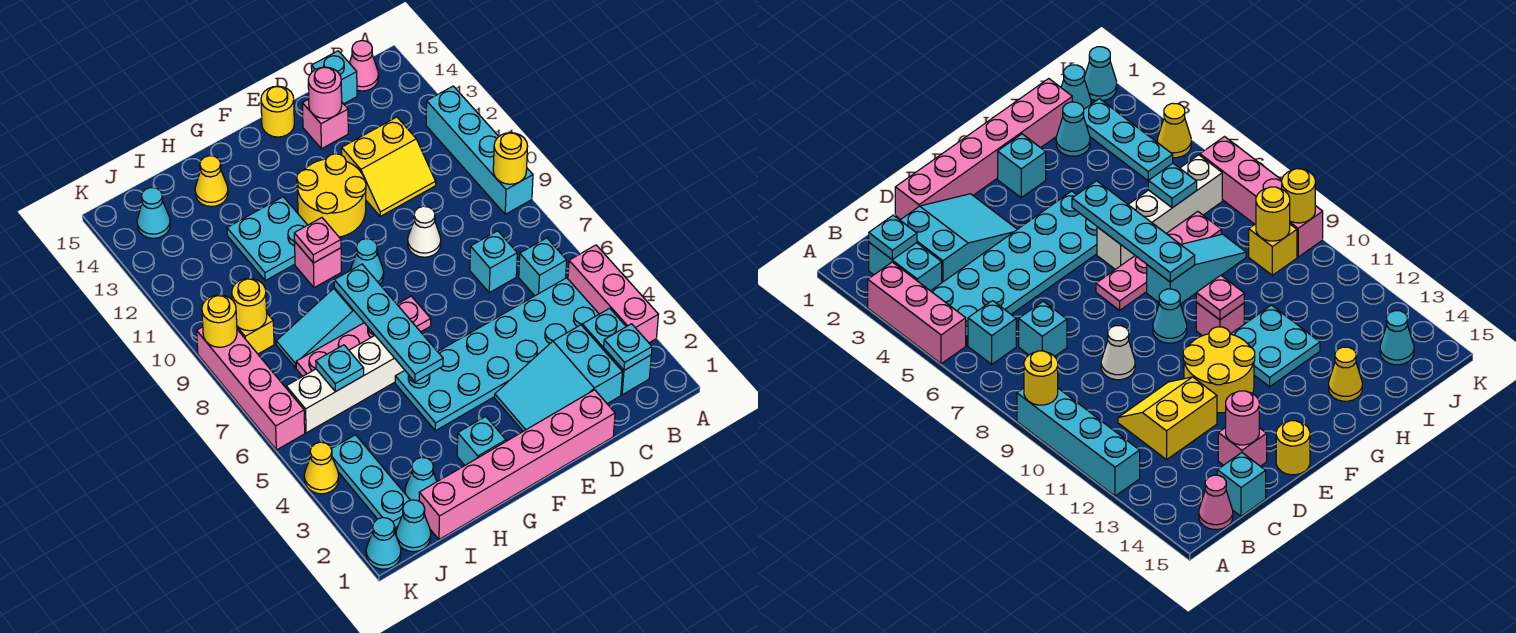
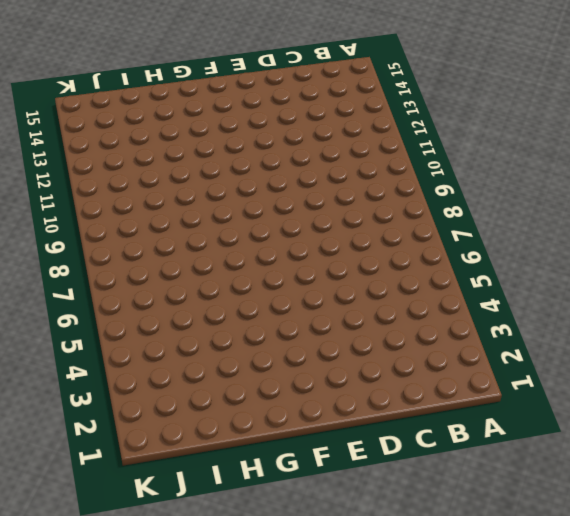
none -> pink 1x3 brick [568,245,658,343]
none -> cyan 1x4 brick [426,86,533,214]
none -> cyan 1x2 brick [582,308,651,395]
none -> cyan 2x6 plate [395,278,599,431]

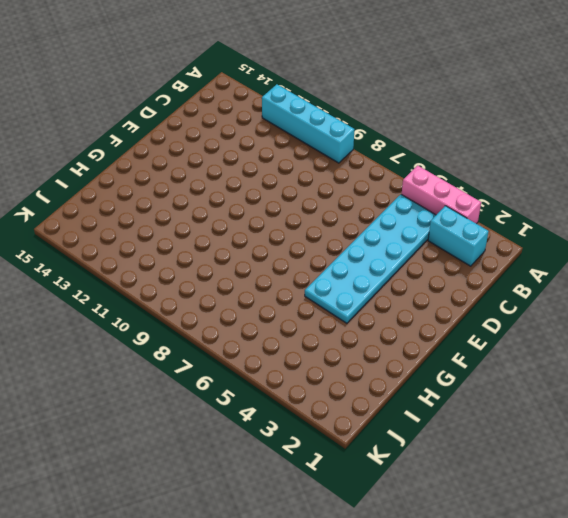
none -> cyan 1x1 brick [519,238,567,296]
none -> pink 1x1 cone [350,41,379,91]
none -> cyan 2x3 slope [495,325,623,431]
none -> cyan 1x1 brick [470,231,517,293]

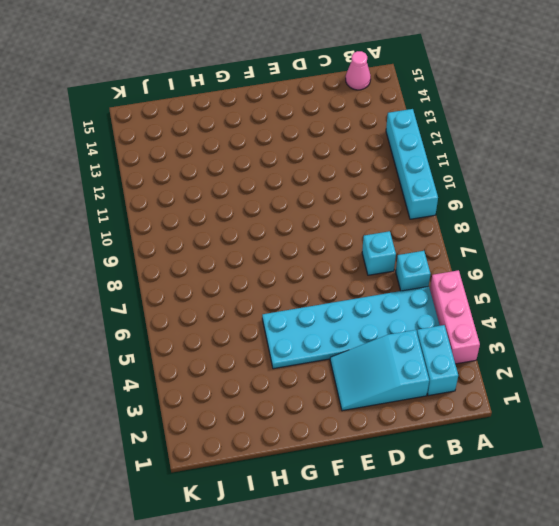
none -> yellow 2x2 slope [342,117,436,216]
none -> cyan 1x1 brick [311,51,357,104]
none -> pink 1x6 brick [419,390,615,539]
none -> white 1x1 cone [408,206,441,257]

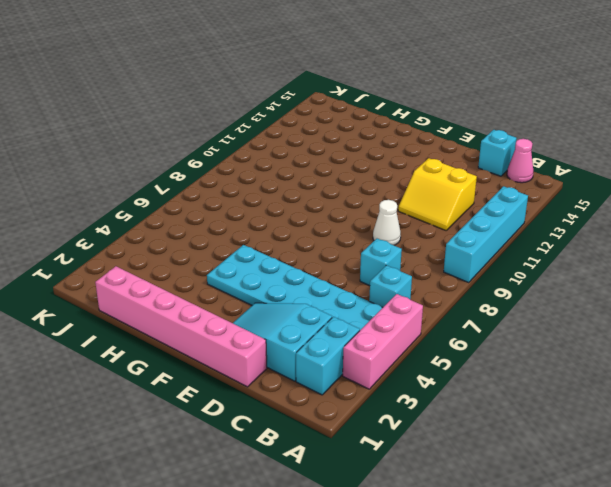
none -> pink 1x1 brick [302,99,348,149]
none -> yellow 2x2 round brick [297,154,366,237]
none -> yellow 1x1 round brick [261,86,294,137]
none -> pink 1x4 plate [296,296,431,376]

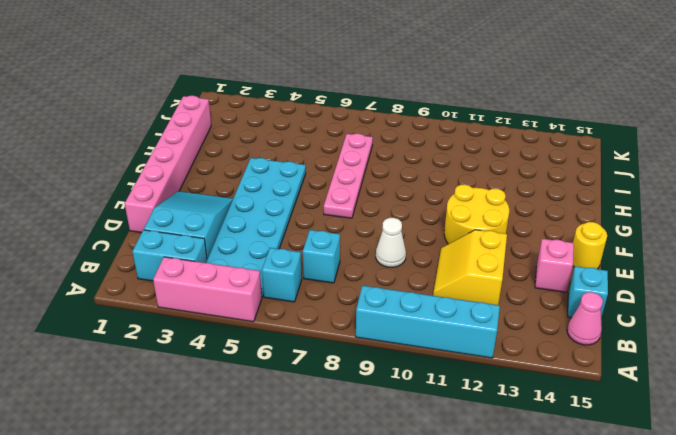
none -> cyan 1x1 cone [351,239,384,284]
none -> cyan 1x1 brick [457,417,506,465]
none -> white 1x4 brick [286,336,405,433]
none -> cyan 1x3 slope [276,288,364,368]

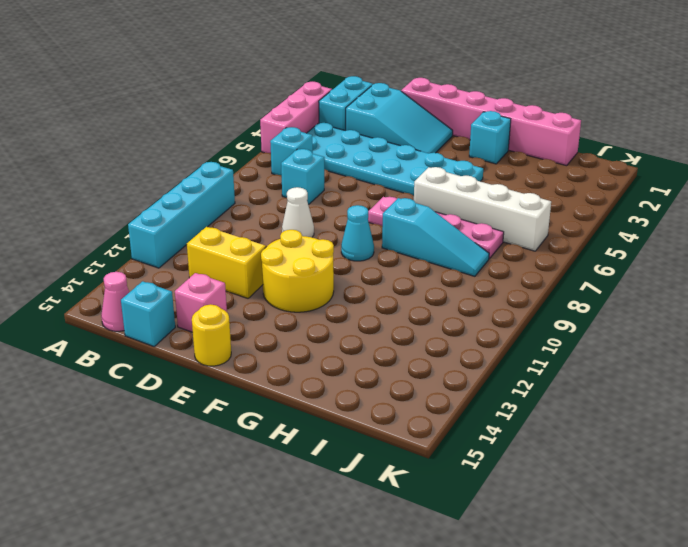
none -> pink 1x1 brick [295,242,341,288]
none -> cyan 2x2 plate [227,197,307,280]
none -> yellow 1x1 cone [195,156,228,207]
none -> cyan 1x1 cone [405,457,437,501]

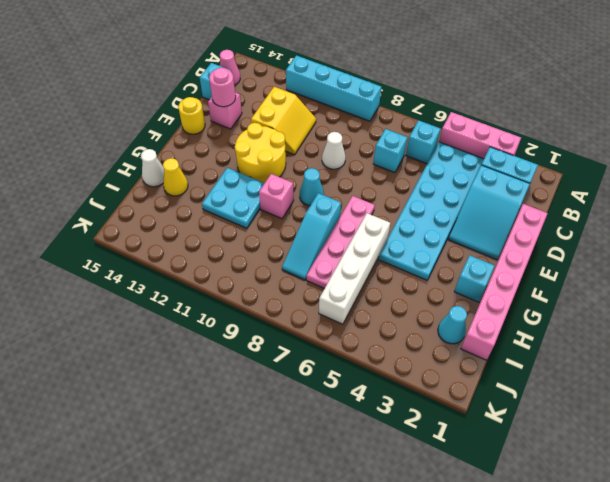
white 1x1 cone [141,149,164,187] -> none
none -> cyan 1x1 cone [396,500,431,552]
none -> cyan 1x3 plate [331,435,410,528]
none -> yellow 1x1 brick [237,314,274,354]
none -> cyan 1x1 cone [137,188,170,238]

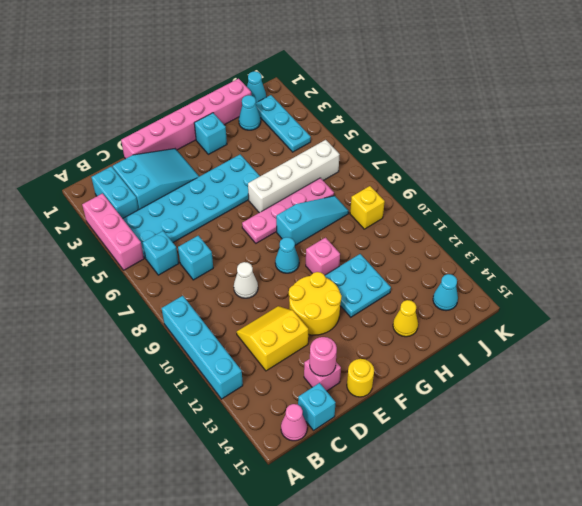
none -> cyan 1x1 cone [366,518,401,569]
none -> yellow 1x1 cone [304,442,339,494]
none -> pink 1x4 brick [197,327,305,450]
none -> yellow 1x1 round brick [493,133,528,184]

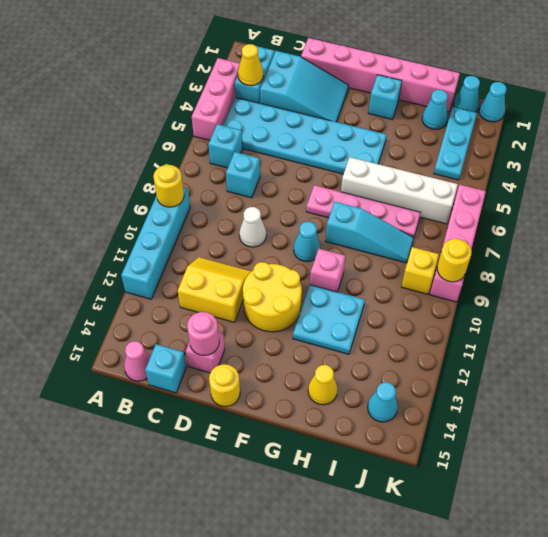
yellow 1x1 cone [238,44,263,86] -> yellow 1x1 cone moved to [304,442,339,494]
none -> cyan 1x1 plate [604,324,652,370]
none -> cyan 1x4 plate [334,264,443,382]
none -> pink 1x1 plate [294,218,341,263]
none -> cyan 1x1 plate [316,345,364,392]

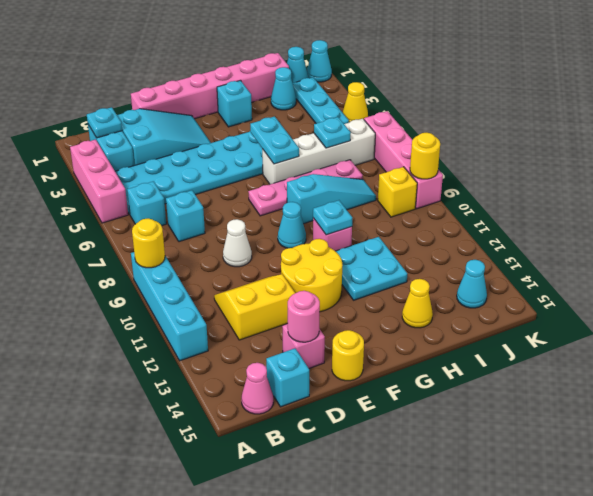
cyan 1x2 plate [250,116,299,164] -> cyan 1x4 plate [334,264,443,382]
cyan 1x1 plate [313,200,352,235] -> pink 1x1 plate [294,218,341,263]
none -> yellow 1x1 round brick [232,278,267,331]

